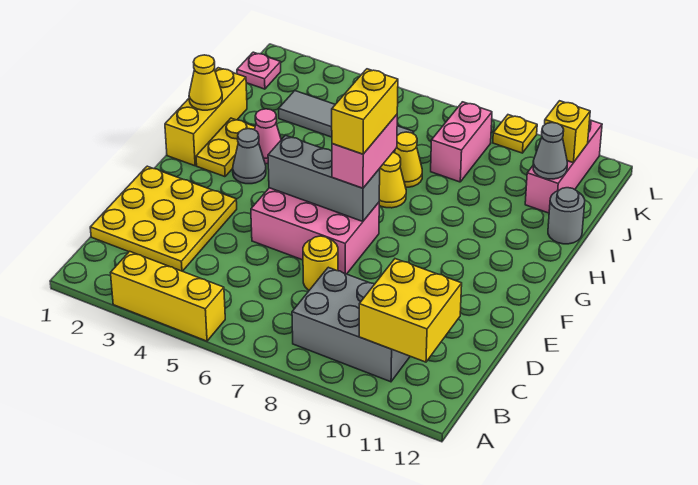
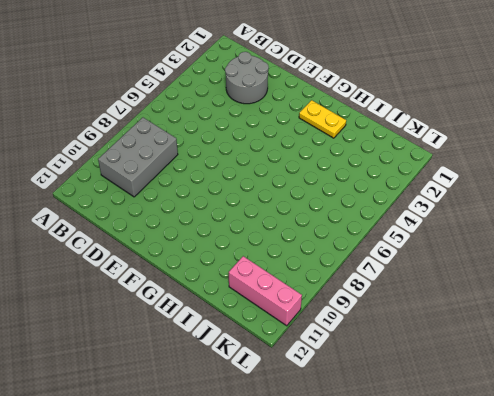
grey 2x2 round brick [225,52,269,104] -> yellow 3x3 plate [90,166,237,271]
none -> yellow 1x3 brick [111,251,225,341]
none -> yellow 1x1 round brick [303,236,338,290]
none -> pink 2x3 brick [251,188,379,274]

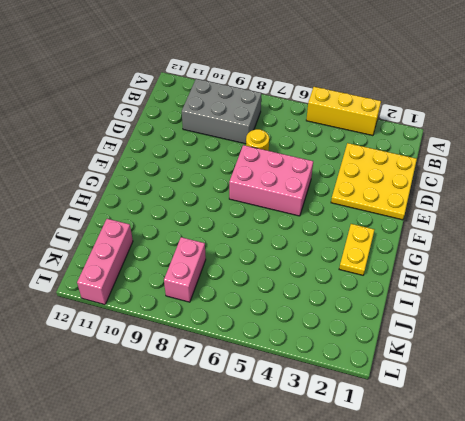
none -> yellow 1x3 brick [165,68,247,166]
none -> grey 1x1 cone [233,129,266,184]
none -> pink 1x1 cone [255,109,281,164]

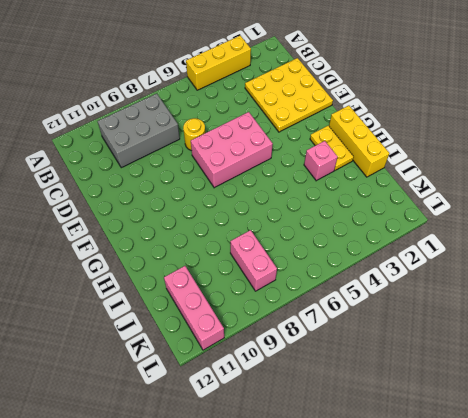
pink 1x1 brick [304,141,338,181] -> pink 1x1 cone [255,109,281,164]
none -> grey 1x1 cone [233,129,266,184]
none -> yellow 1x1 cone [379,153,406,208]
none -> yellow 1x1 cone [394,132,422,187]

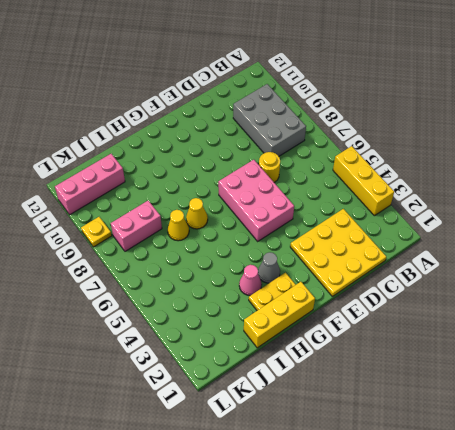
none -> grey 1x1 round brick [548,188,585,244]
none -> grey 1x4 tile [279,91,414,153]
none -> pink 1x1 plate [237,52,281,89]

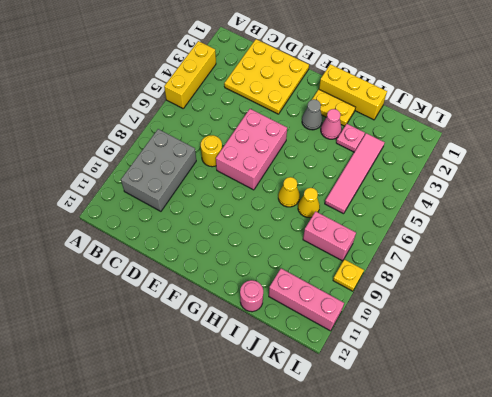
pink 1x1 plate [336,124,365,152] -> pink 1x1 plate moved to [237,52,281,89]
pink 1x1 round brick [240,280,263,312] -> grey 1x1 round brick [548,188,585,244]
pink 1x4 tile [325,133,385,214] -> grey 1x4 tile [279,91,414,153]
none -> yellow 2x2 brick [359,259,462,362]
none -> grey 1x3 brick [268,135,380,221]
none -> yellow 1x1 cone [189,55,222,110]

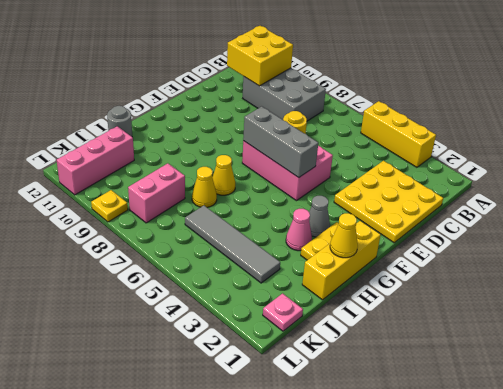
none -> grey 1x1 cone [533,123,567,179]
none -> yellow 1x1 brick [545,101,590,162]
none -> pink 1x2 brick [332,115,397,188]

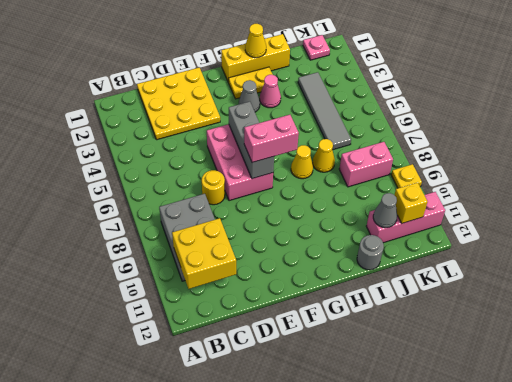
none -> yellow 1x3 brick [111,251,225,341]
none -> yellow 1x2 brick [332,69,398,154]

